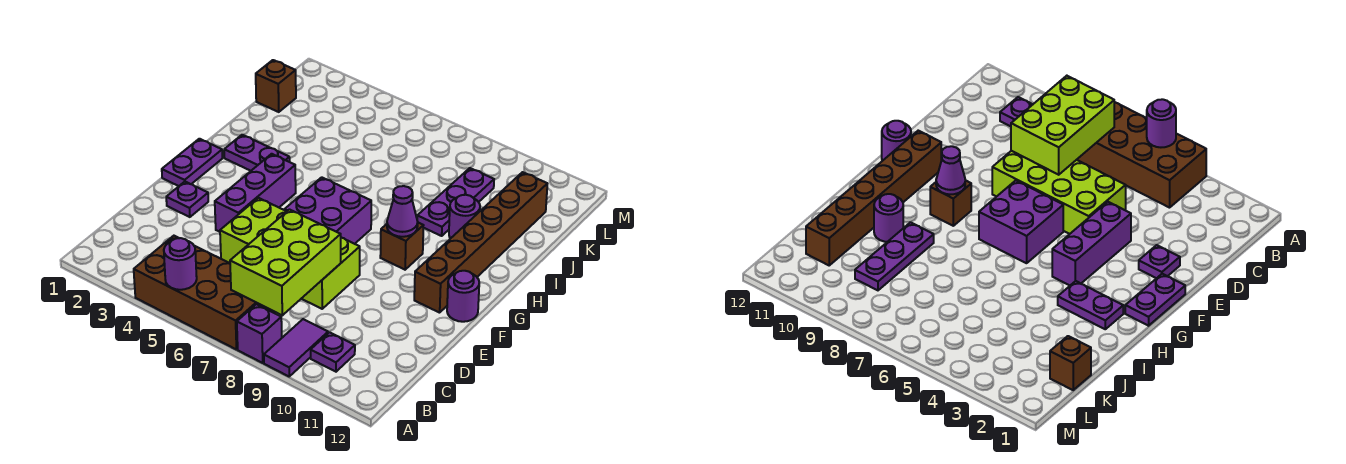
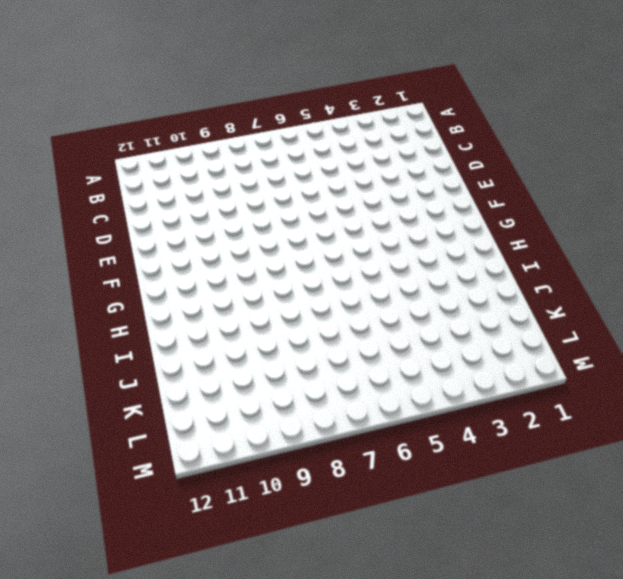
none -> brown 2x4 brick [134,236,276,349]
none -> purple 1x1 brick [237,304,282,363]
none -> purple 1x2 tile [264,319,328,376]

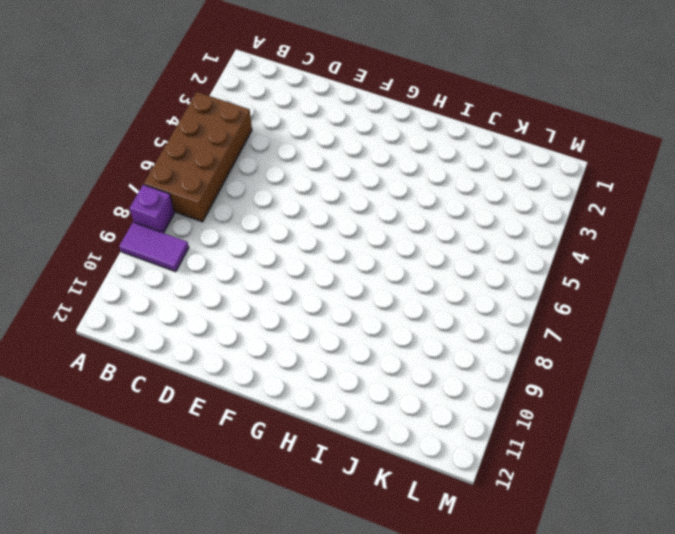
none -> purple 1x1 plate [311,332,355,372]
none -> lime 2x4 brick [220,198,360,309]
none -> purple 1x1 plate [166,182,208,217]

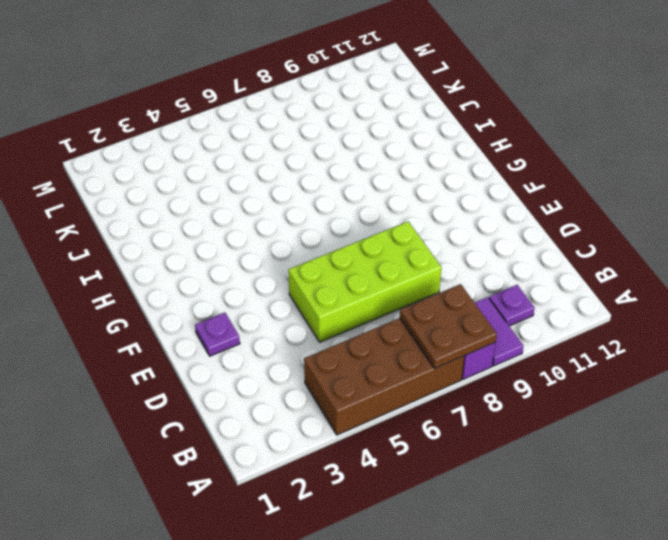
brown 2x2 plate [400,284,497,368] -> lime 2x3 brick [230,210,341,315]
none -> purple 1x3 brick [215,154,296,232]
none -> purple 1x2 plate [162,139,222,186]
none -> purple 2x2 brick [285,177,371,244]

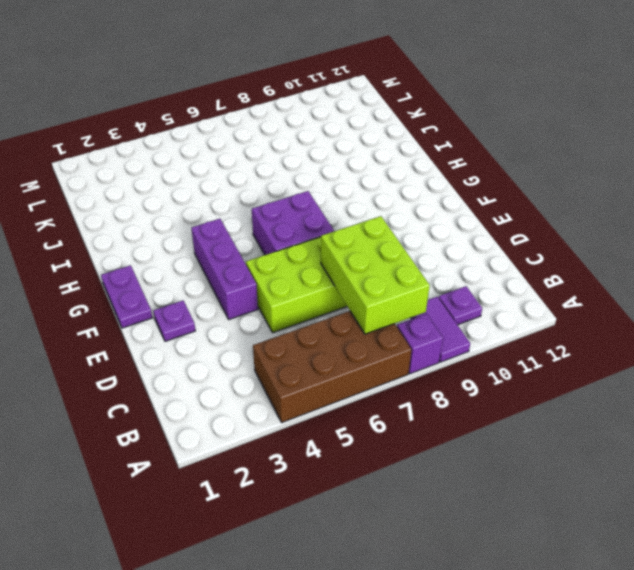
none -> brown 1x6 brick [414,172,547,313]
none -> purple 1x1 round brick [447,271,479,322]
none -> brown 1x1 brick [380,223,424,270]

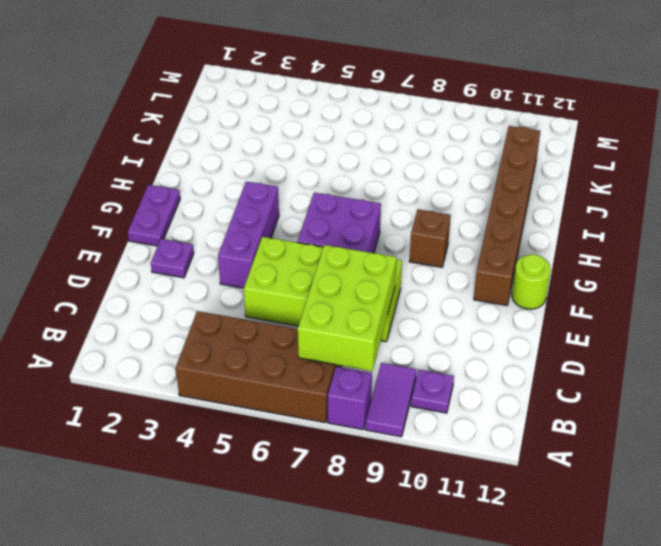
lime 1x1 round brick [512,254,551,309] -> purple 1x1 round brick [447,271,479,322]
none -> purple 1x2 plate [224,135,290,171]
none -> purple 1x3 plate [417,168,494,236]
none -> purple 1x1 round brick [449,195,480,239]

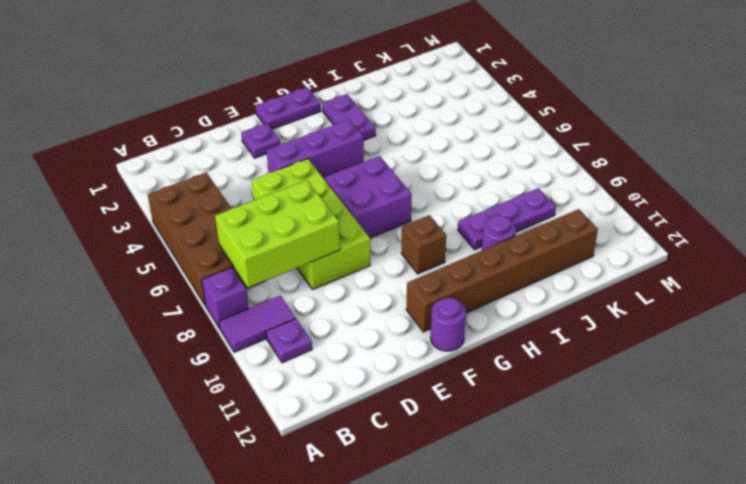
none -> brown 1x1 brick [256,60,296,112]
none -> purple 1x1 round brick [164,238,197,290]
none -> purple 1x1 cone [387,186,418,237]

